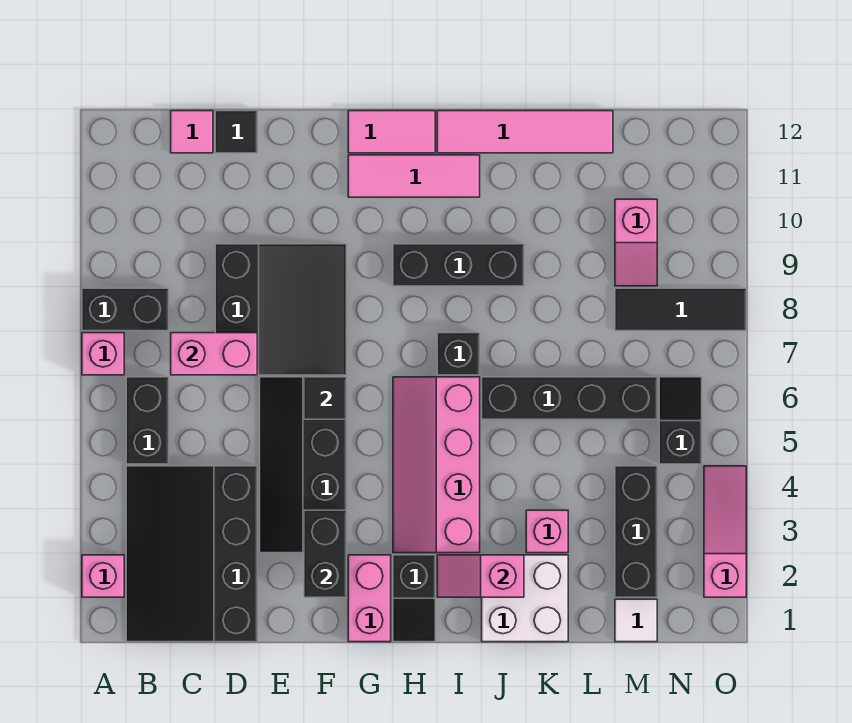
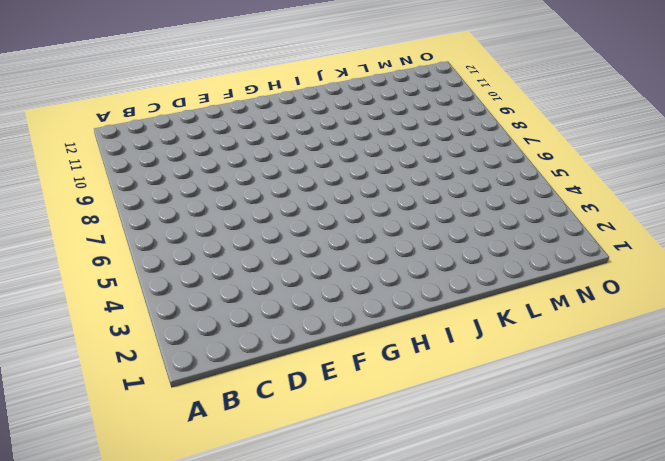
none -> pink 1x1 brick [82,555,124,597]
none -> pink 1x1 brick [82,333,124,375]
none -> black 1x2 brick [82,288,169,331]
none -> black 3x4 slope [126,466,257,642]

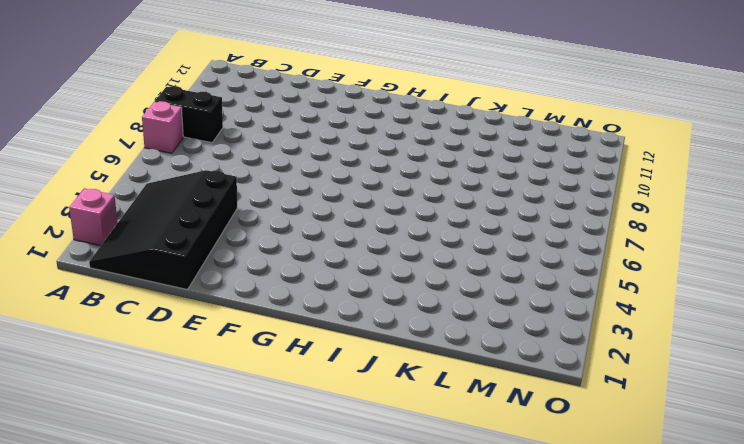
none -> black 1x2 brick [126,377,169,464]
none -> pink 1x1 tile [171,111,213,153]
none -> black 3x3 slope [215,244,346,375]
none -> black 1x1 tile [215,111,257,153]

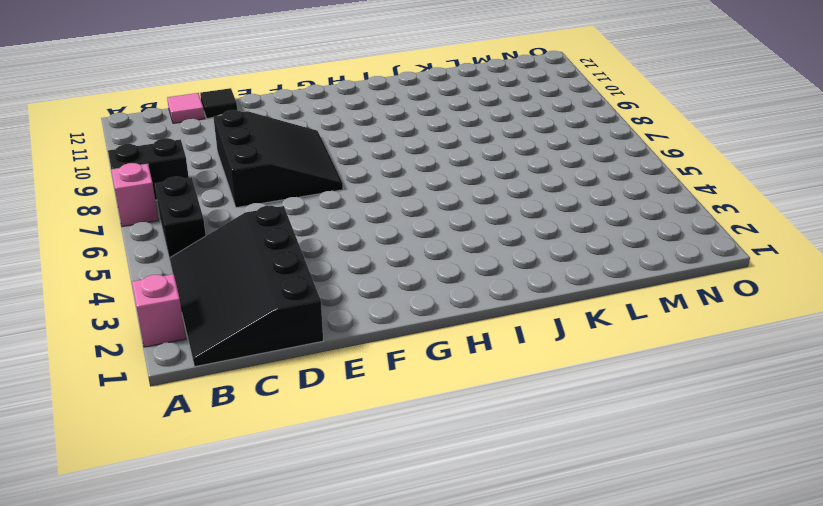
none -> black 2x4 slope [260,377,346,553]
none -> pink 1x2 brick [348,555,391,642]
none -> pink 1x3 tile [348,155,480,197]
none -> pink 1x2 tile [348,111,435,153]

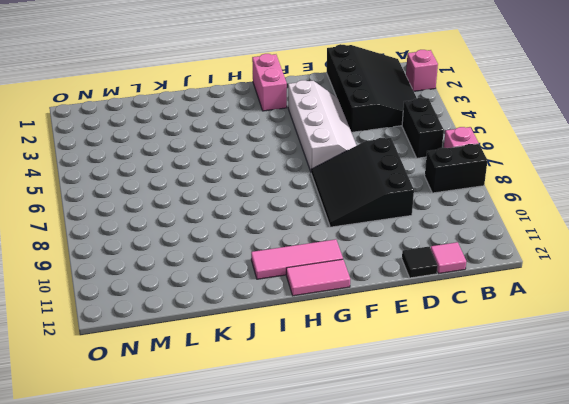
white 2x4 slope [288,80,357,171] -> black 2x4 slope [260,377,346,553]
none -> black 1x2 slope [393,555,435,642]
none -> pink 2x4 slope [393,377,480,553]
none -> black 1x3 brick [393,244,524,286]
none -> black 1x1 brick [437,333,480,375]

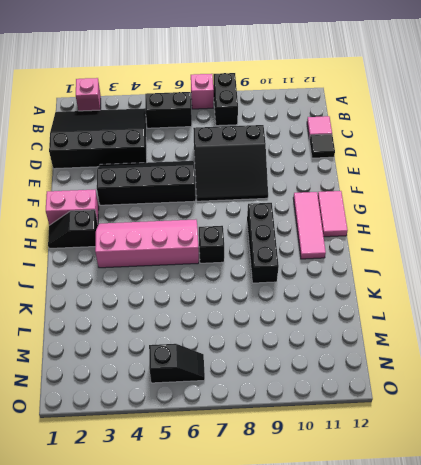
none -> pink 1x4 tile [437,111,613,153]
none -> white 2x2 brick [482,555,568,642]
none -> black 1x4 brick [482,377,657,419]
none -> pink 1x1 brick [526,510,568,553]

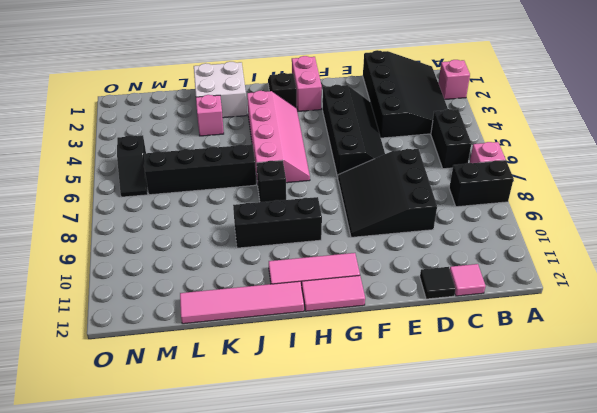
none -> white 1x1 tile [615,599,657,642]
none -> black 1x3 brick [615,466,657,597]
none -> black 1x3 tile [615,288,746,331]
none -> pink 1x2 slope [615,199,657,286]

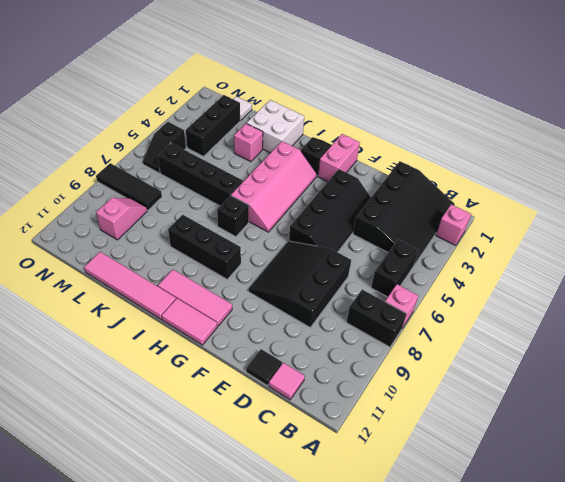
none -> pink 1x3 slope [704,466,746,597]
none -> pink 1x2 brick [171,333,257,375]
none -> black 1x2 brick [304,510,346,597]
none -> black 1x1 tile [304,377,346,419]

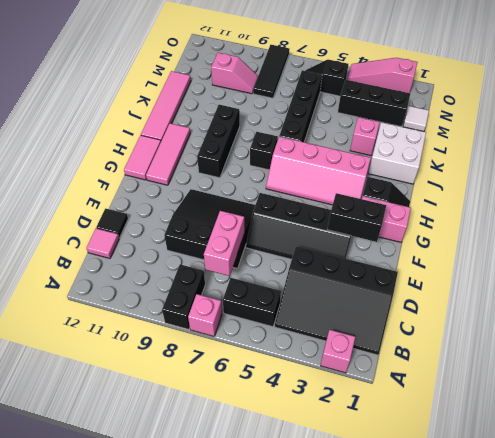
none -> black 1x1 tile [304,377,346,419]
none -> pink 1x2 slope [437,555,524,597]

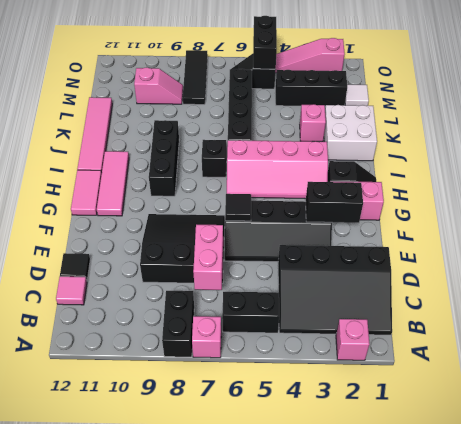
black 1x2 brick [253,16,277,69] -> none
none -> pink 1x2 slope [437,555,524,597]

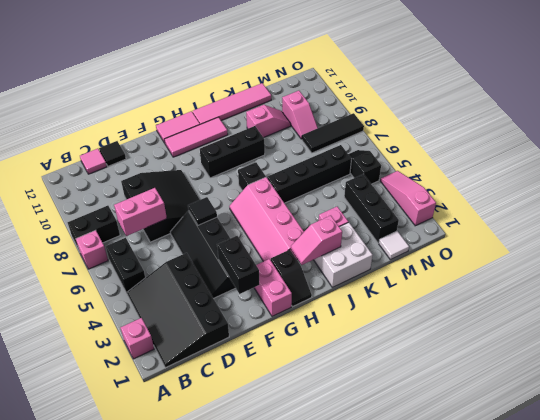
pink 1x2 slope [246,105,291,138] -> none

